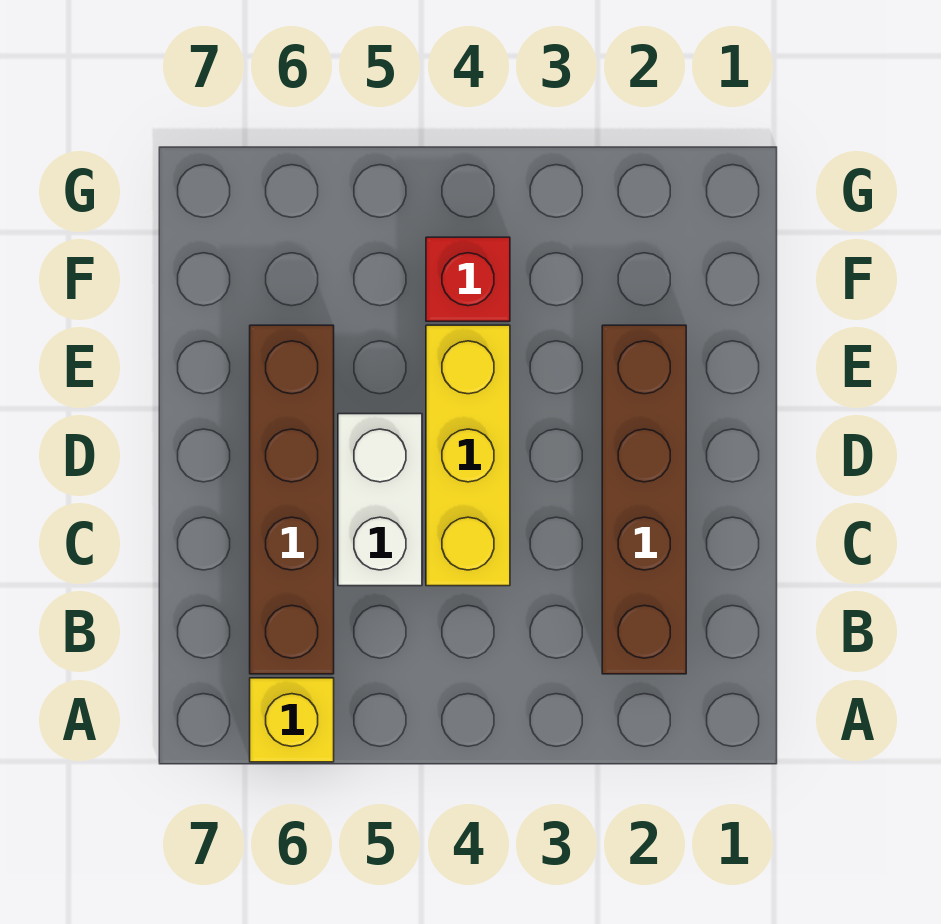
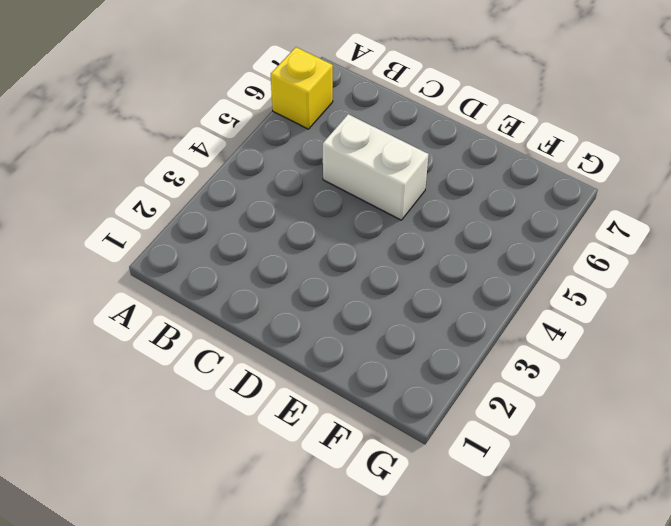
none -> brown 1x4 brick [602,325,686,674]
none -> brown 1x4 brick [250,325,334,674]

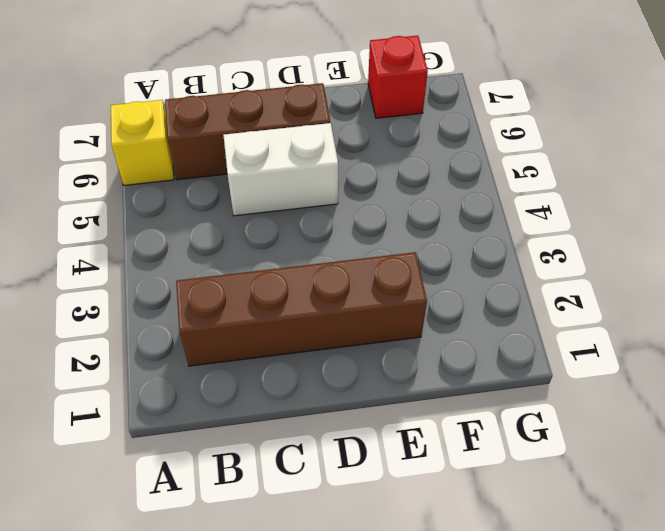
brown 1x3 brick [165,83,330,180] -> brown 1x4 brick [250,325,334,674]
red 1x1 brick [368,36,428,118] -> red 1x1 brick moved to [426,237,510,321]
none -> yellow 1x3 brick [426,325,510,586]

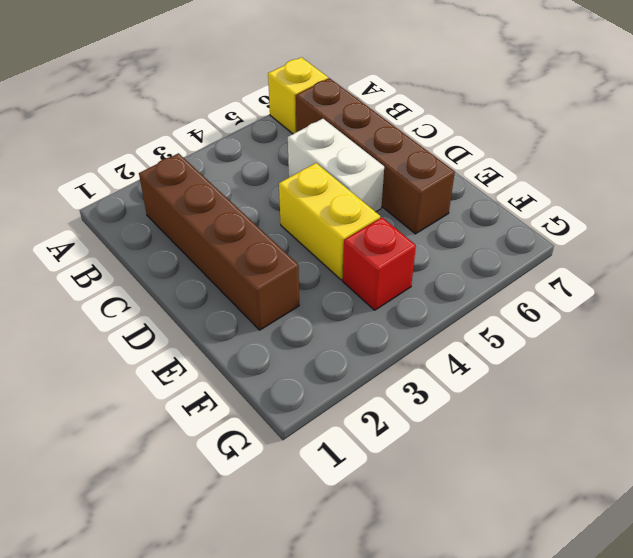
yellow 1x2 brick [279,163,380,280] -> yellow 1x3 brick [426,325,510,586]

